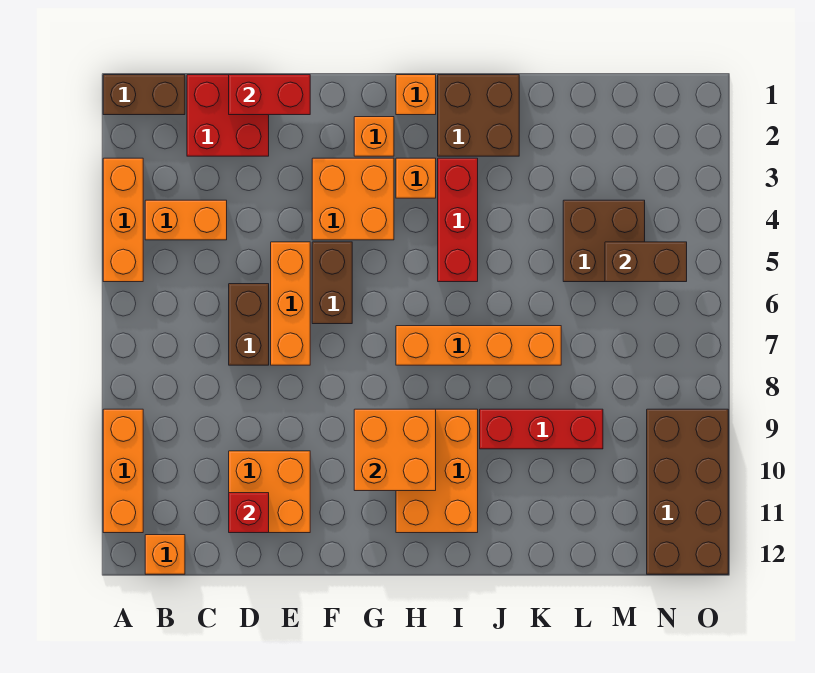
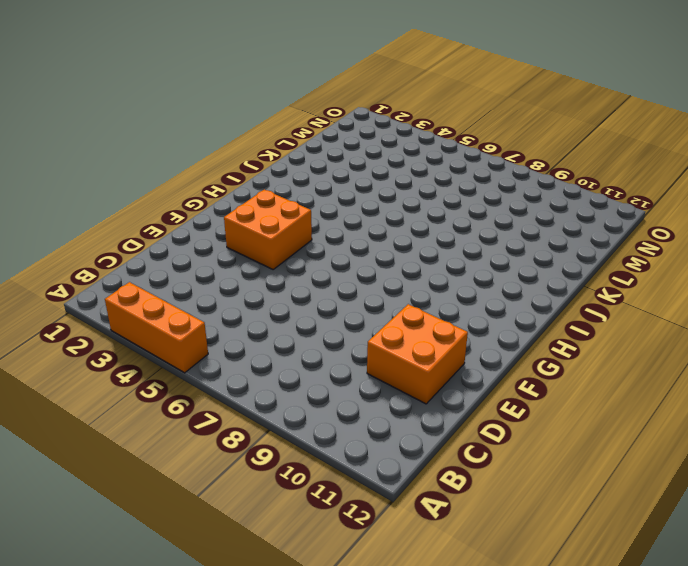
none -> brown 1x2 brick [103,75,185,115]
none -> orange 1x3 brick [103,409,143,533]
none -> orange 1x2 brick [145,200,227,240]

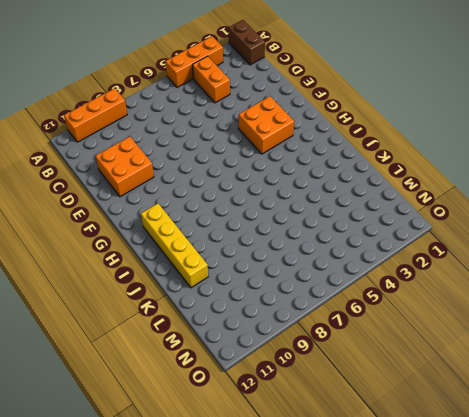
yellow 1x4 brick [141,203,208,288] -> orange 2x3 brick [396,409,478,533]
none -> orange 1x1 brick [145,535,185,574]
none -> red 2x2 brick [187,75,269,156]
none -> brown 1x2 brick [229,284,269,365]

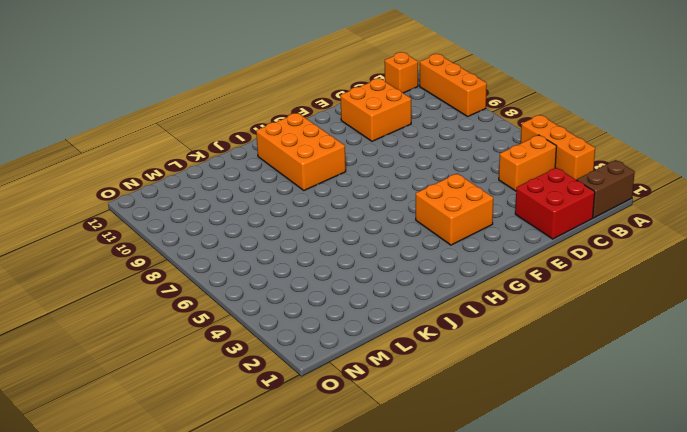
none -> brown 1x2 brick [229,284,269,365]
none -> orange 1x3 brick [271,242,310,365]
none -> brown 1x2 brick [312,242,352,324]

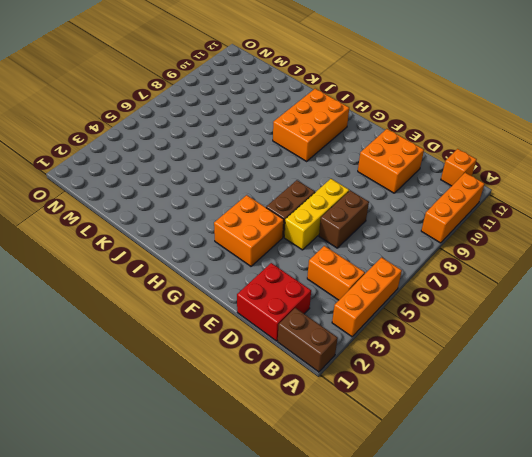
yellow 1x3 brick [284,179,349,250] -> orange 1x3 brick [271,242,310,365]
none -> orange 1x1 brick [354,117,394,156]
none -> orange 1x1 brick [396,75,436,115]
none -> orange 1x1 brick [396,158,436,198]

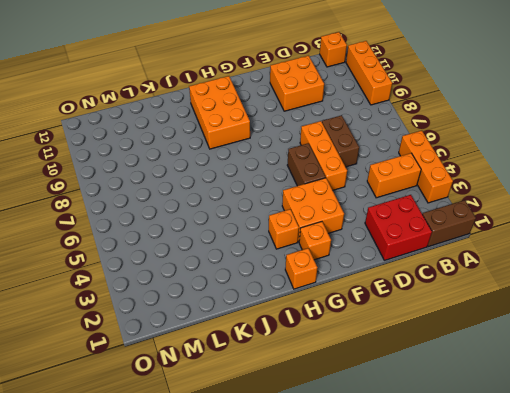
none -> orange 1x4 brick [396,326,561,365]
none -> brown 2x2 brick [438,75,519,156]
none -> red 1x3 brick [438,158,478,282]

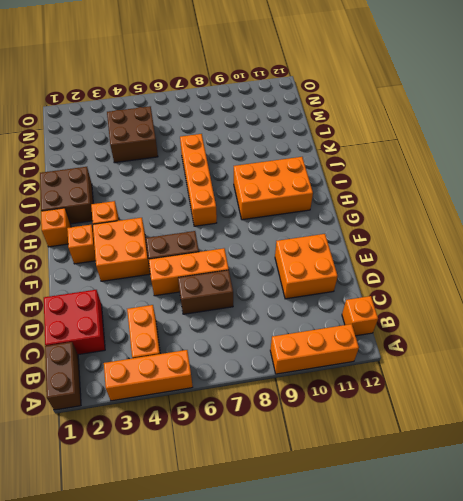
none -> red 1x3 brick [438,158,478,282]
none -> red 1x3 brick [480,409,603,449]
none -> brown 2x4 brick [647,409,728,574]

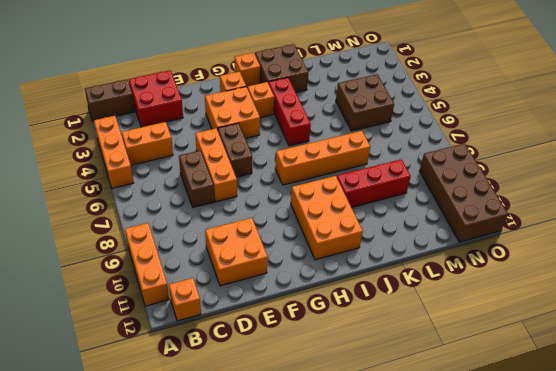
none -> red 1x2 brick [229,75,310,115]
none -> red 1x1 brick [229,493,269,533]
none -> orange 2x2 brick [354,409,436,491]

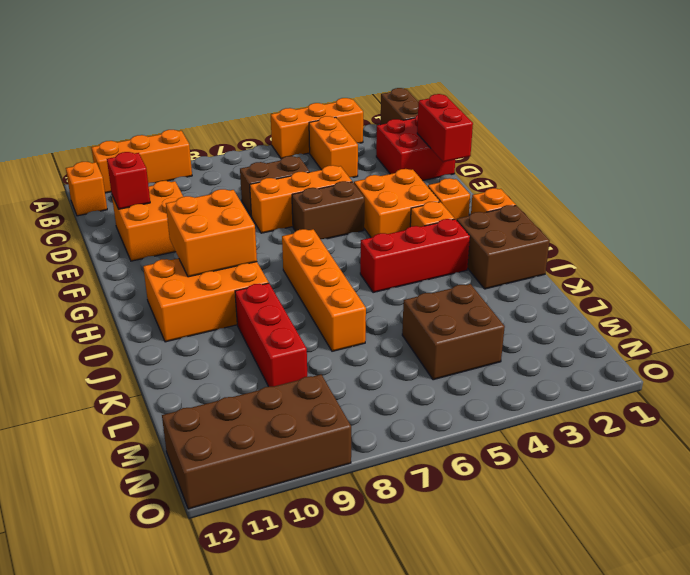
none -> brown 1x2 brick [605,242,687,282]

